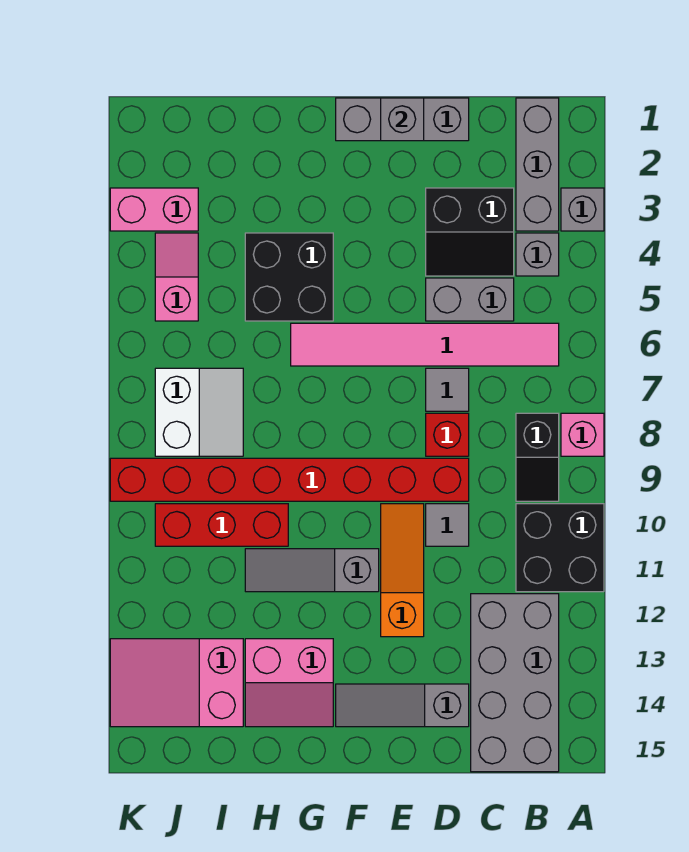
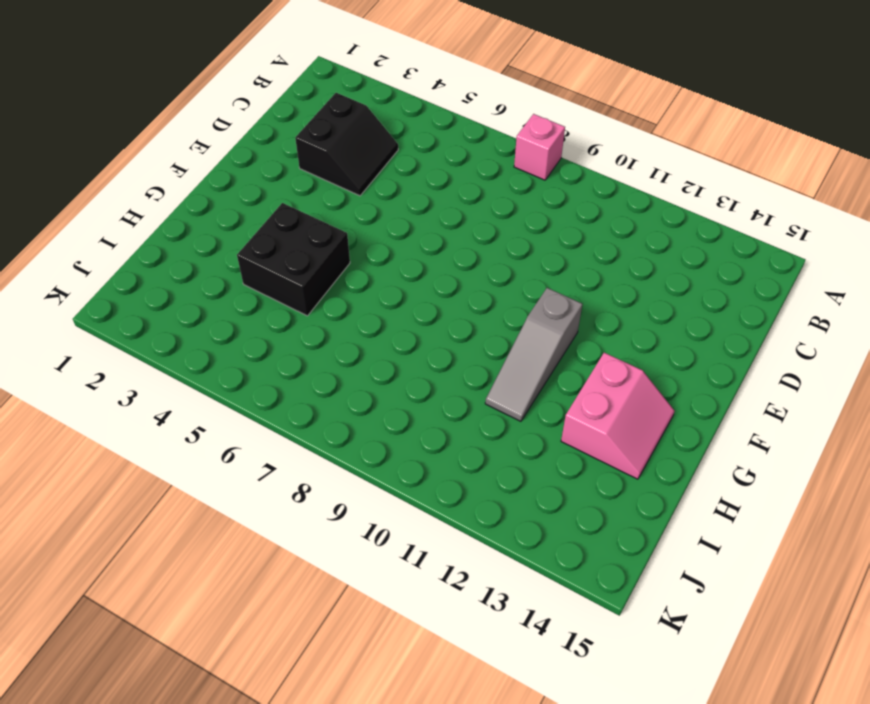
none -> grey 1x1 brick [561,188,604,231]
none -> black 2x2 brick [516,504,604,592]
none -> grey 1x3 brick [516,98,559,231]

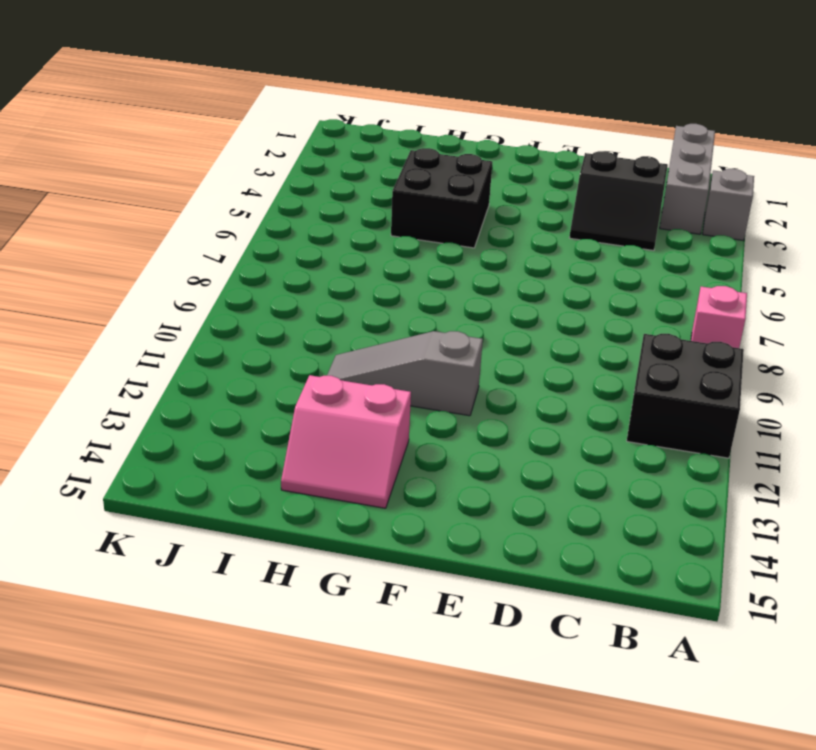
none -> grey 1x1 brick [516,233,559,276]
none -> pink 1x6 tile [291,323,559,366]
none -> black 1x2 slope [516,413,559,501]

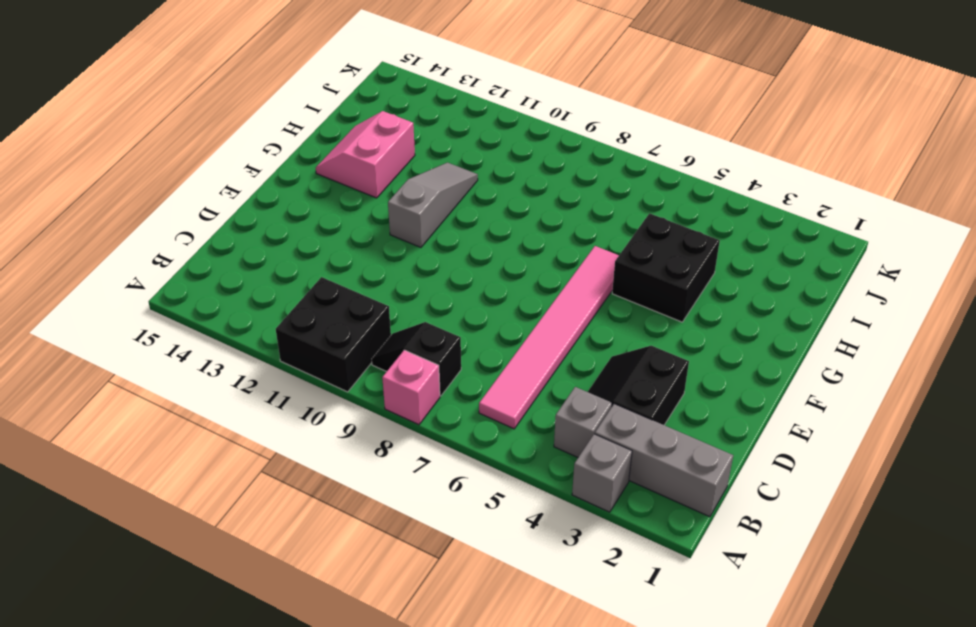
none -> grey 2x4 brick [471,594,559,772]
none -> grey 1x2 brick [426,278,514,321]
none -> grey 1x3 brick [336,98,469,141]

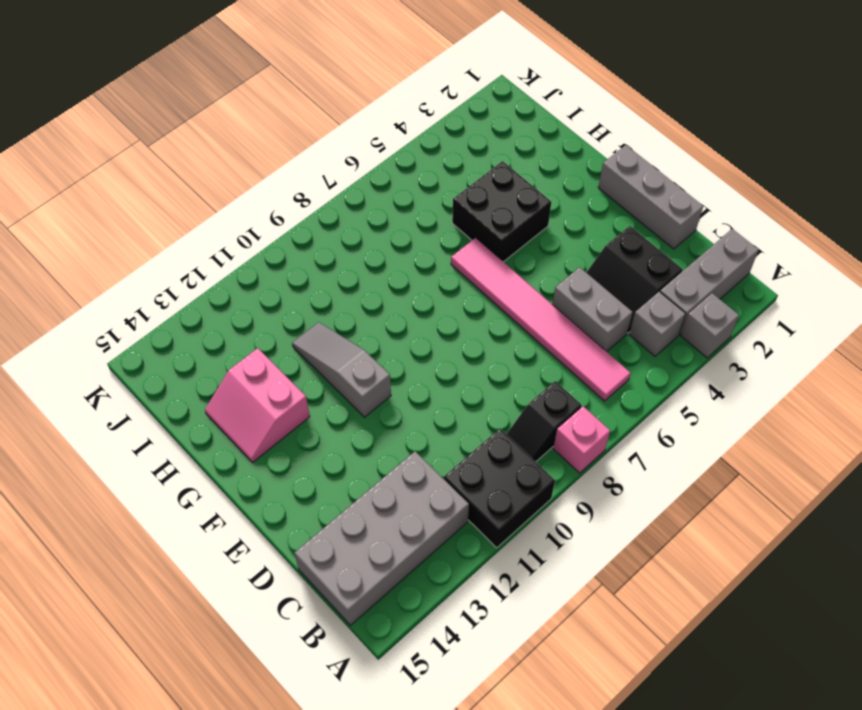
none -> grey 1x1 tile [426,368,469,411]
none -> red 1x1 brick [426,413,469,456]
none -> red 1x8 brick [110,458,469,501]

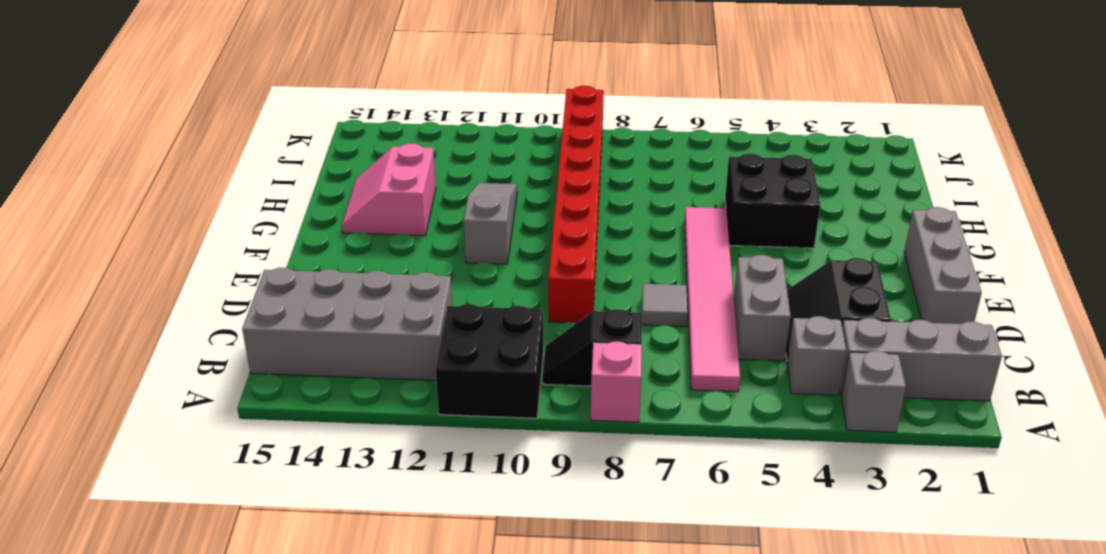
none -> red 1x1 brick [426,413,469,456]
none -> grey 1x1 tile [426,504,469,546]
none -> grey 1x3 slope [336,684,469,727]

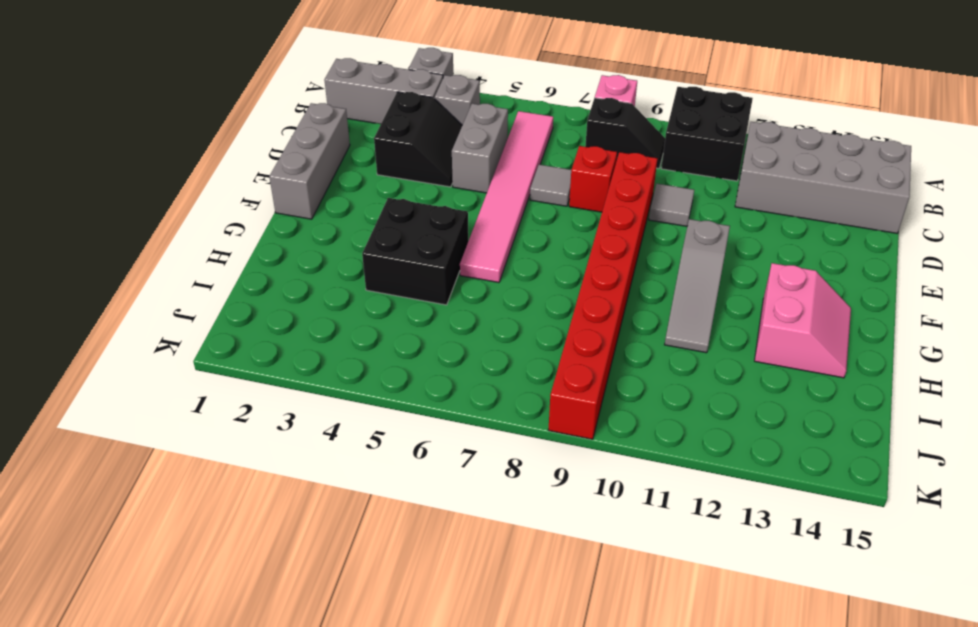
none -> grey 1x3 slope [336,684,469,727]
none -> orange 1x3 slope [381,504,424,637]
none -> red 1x3 brick [155,504,288,546]

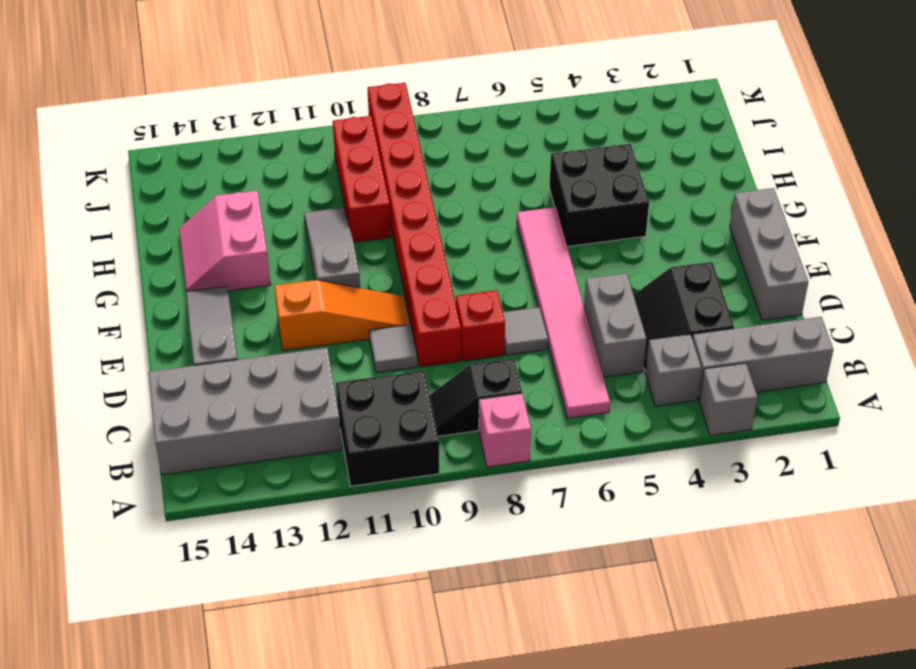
none -> white 2x2 slope [155,368,243,456]
none -> pink 2x3 slope [110,639,243,727]
none -> pink 1x2 brick [110,188,198,231]

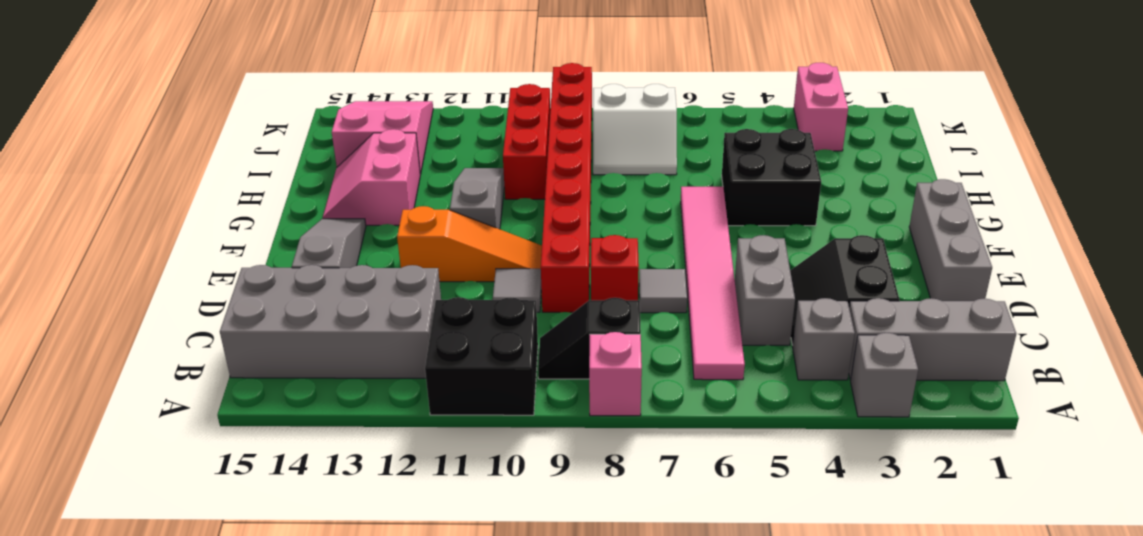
none -> pink 1x2 slope [155,233,198,321]
none -> grey 1x1 brick [381,98,424,141]

